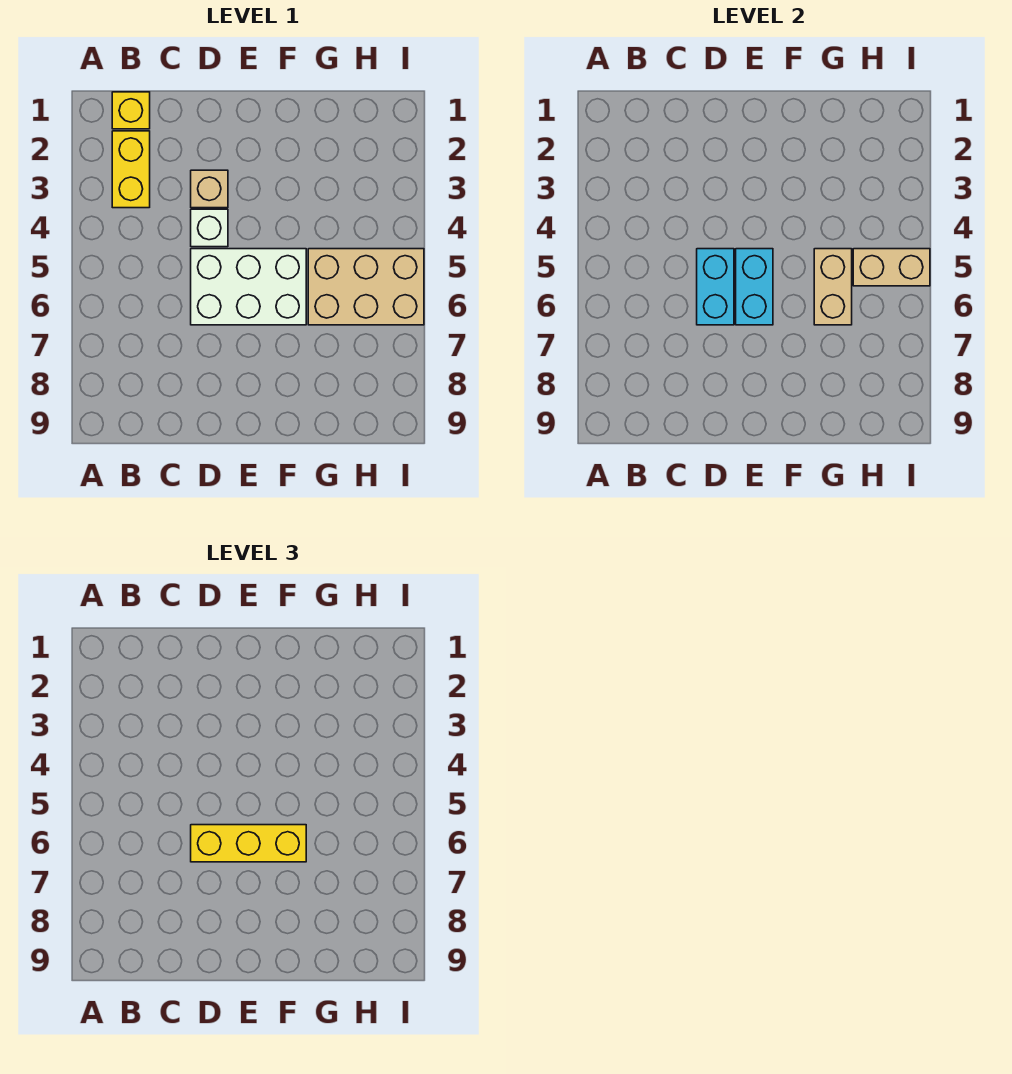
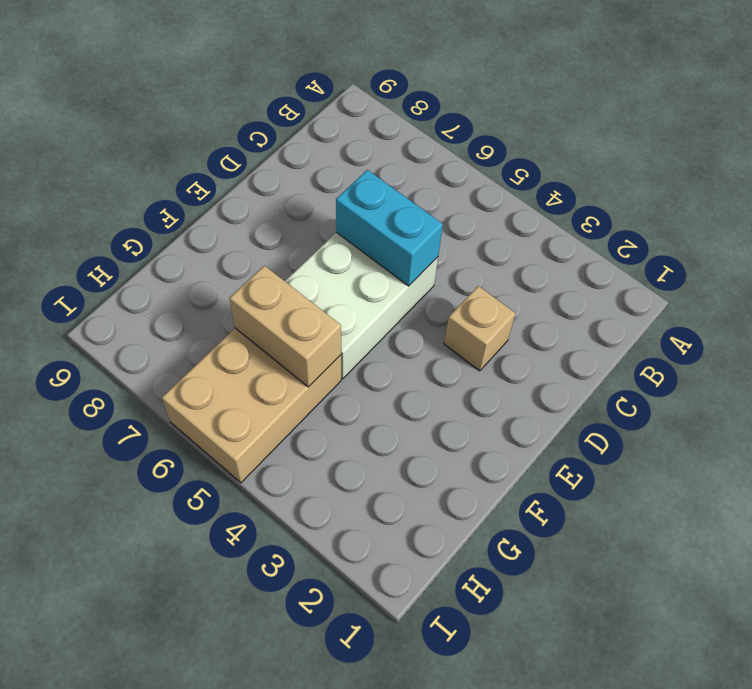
none -> yellow 1x1 brick [112,92,150,129]
none -> yellow 1x2 brick [112,131,150,208]

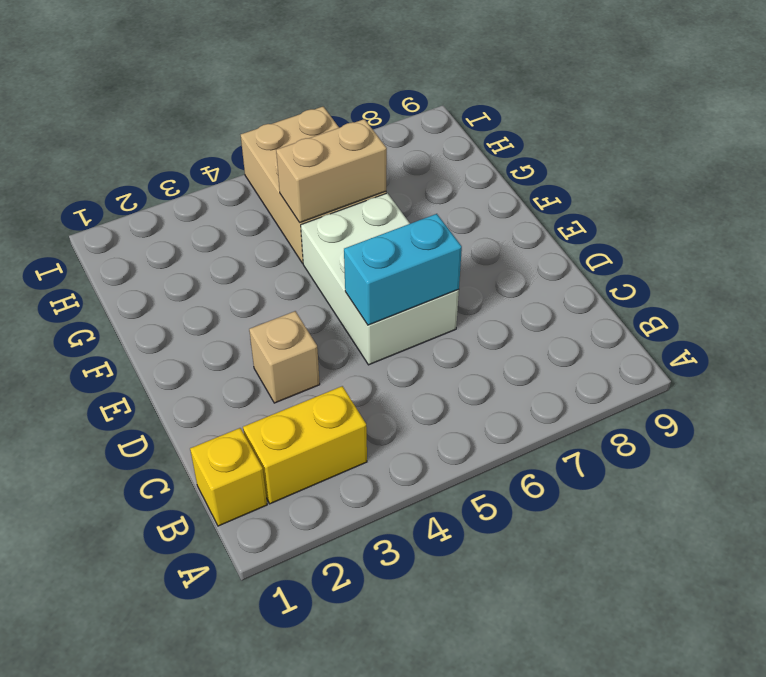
none -> white 1x1 brick [191,209,228,247]
none -> cyan 1x2 brick [736,249,773,325]

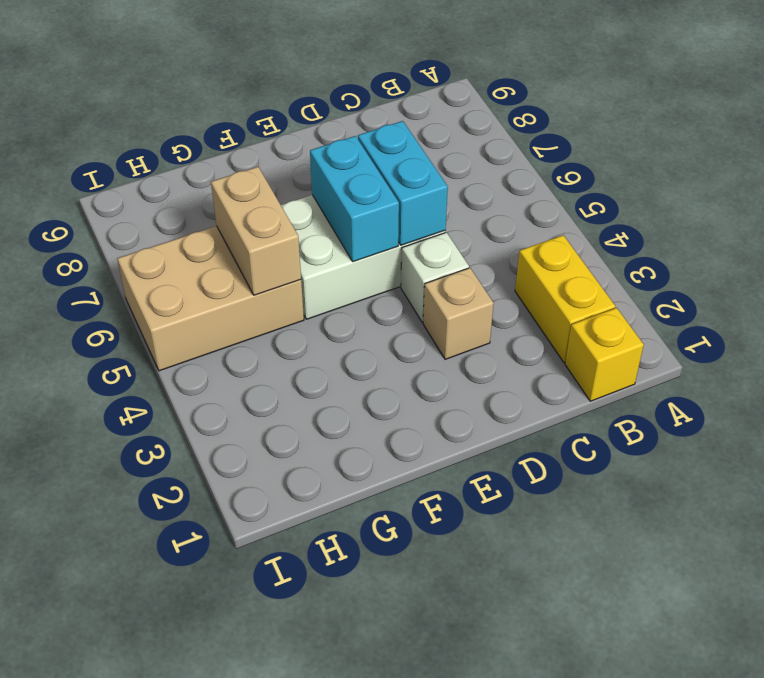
none -> tan 1x2 brick [853,249,930,286]
none -> yellow 1x3 brick [191,825,306,862]

